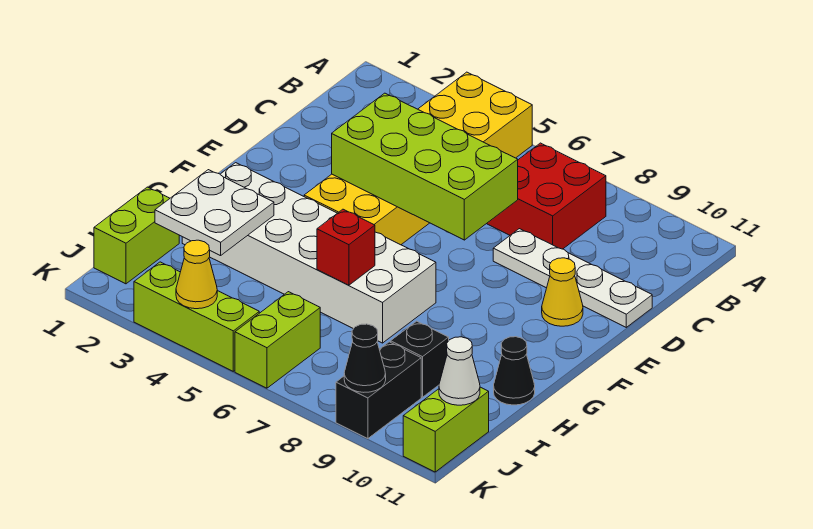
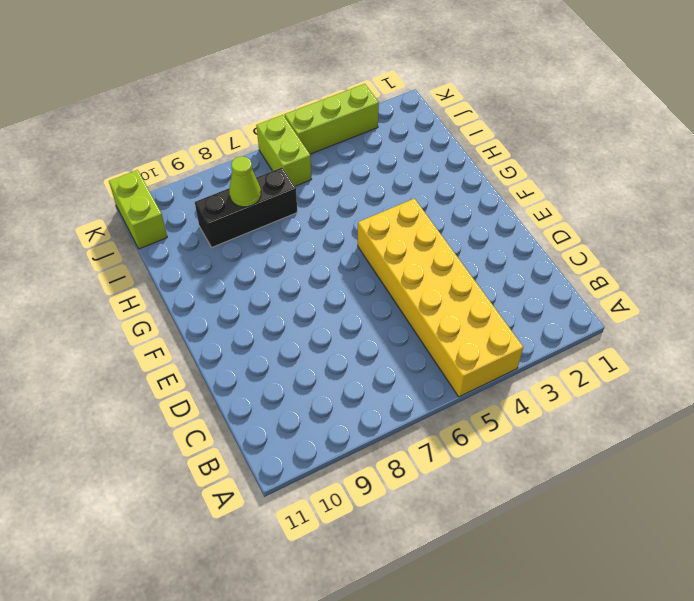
black 1x3 brick [195,168,297,247] -> black 1x1 brick [391,321,449,397]
lime 1x1 cone [229,156,261,207] -> none
none -> red 2x2 brick [487,143,606,249]
none -> white 1x4 plate [493,229,652,327]
none -> yellow 1x1 cone [542,258,583,326]

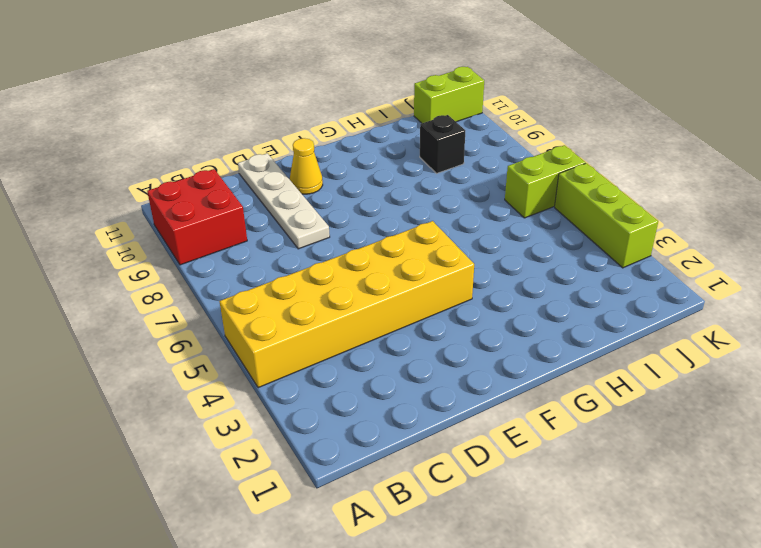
red 2x2 brick [147,169,247,265] -> red 2x2 brick moved to [487,143,606,249]
none -> white 2x6 brick [182,163,436,343]
none -> black 1x1 cone [494,337,535,405]
none -> lime 1x2 brick [94,187,179,284]

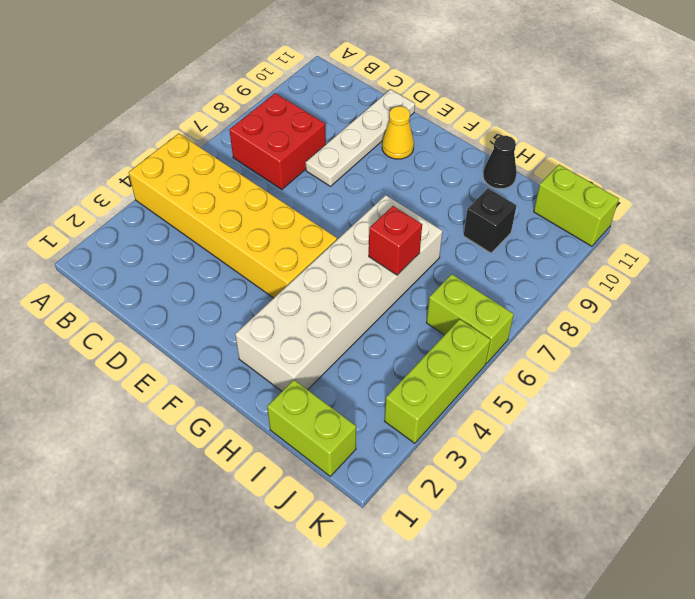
none -> black 1x2 brick [336,342,421,439]
none -> lime 2x4 brick [332,93,518,240]
none -> white 2x2 plate [155,170,274,256]

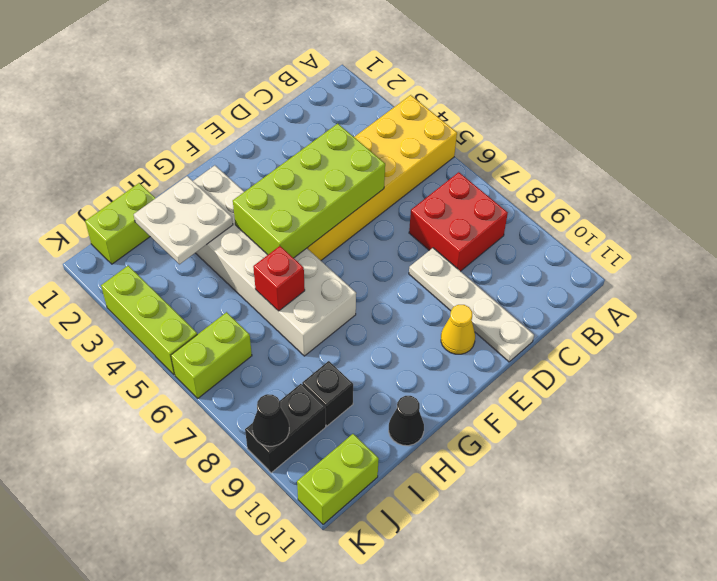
lime 2x4 brick [233,124,385,258] -> lime 2x4 brick turned to [332,93,518,240]
none -> white 1x1 cone [439,337,480,405]
none -> yellow 1x1 cone [176,240,217,309]

